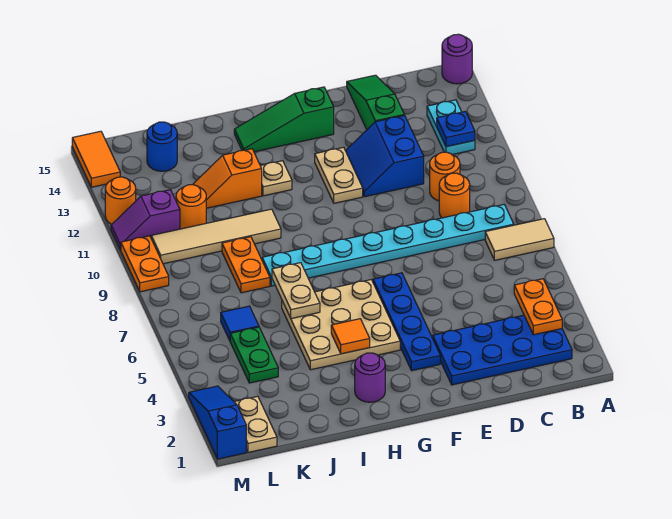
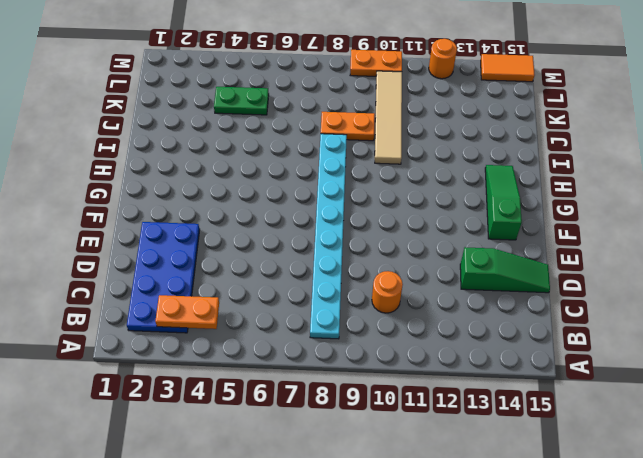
none -> tan 1x2 tile [485,219,554,260]
none -> purple 1x1 round brick [442,34,472,84]
none -> cyan 1x2 plate [427,100,475,155]
none -> orange 1x1 round brick [439,173,470,218]

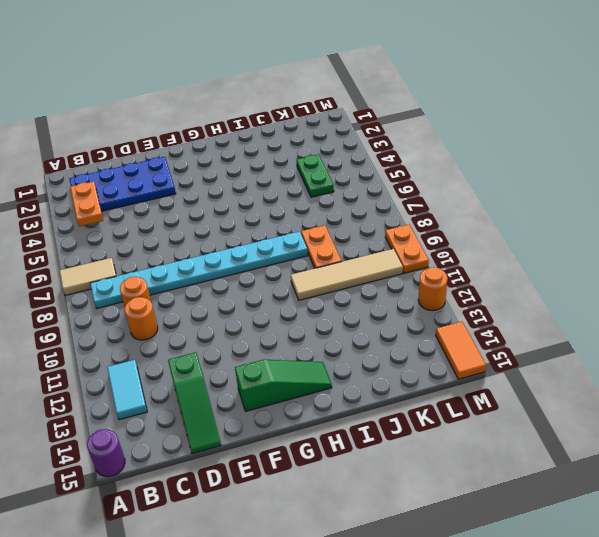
cyan 1x2 tile [107,360,147,420] -> cyan 1x2 plate [427,100,475,155]
none -> blue 2x2 slope [346,115,424,197]
none -> blue 1x4 plate [373,273,440,371]
none -> tan 1x2 plate [315,147,363,203]
none -> tan 3x3 plate [282,280,400,370]

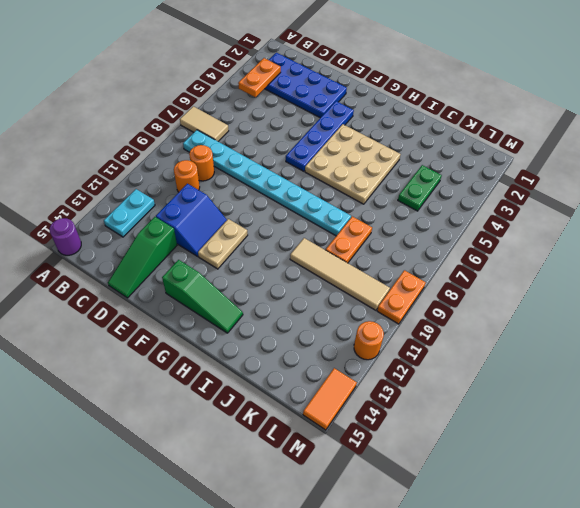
none -> purple 1x1 round brick [355,353,385,402]
none -> tan 1x1 plate [261,161,292,196]
none -> orange 1x2 slope [193,149,262,208]
none -> blue 1x1 tile [221,306,259,341]

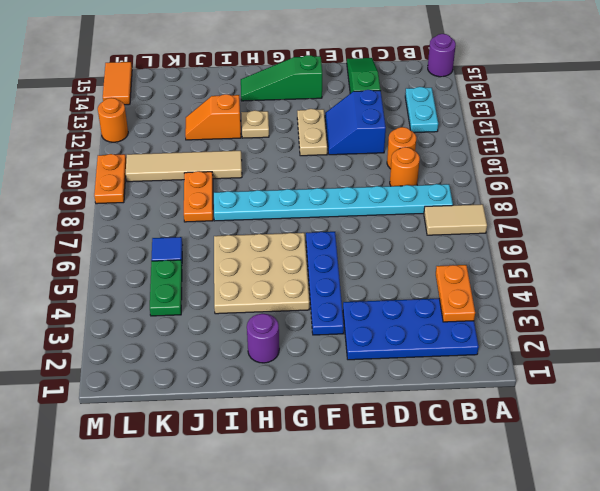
none -> orange 1x1 round brick [176,185,206,229]
none -> blue 1x1 round brick [147,122,177,171]
none -> tan 1x2 plate [234,396,277,452]
none -> purple 1x2 slope [111,190,180,250]

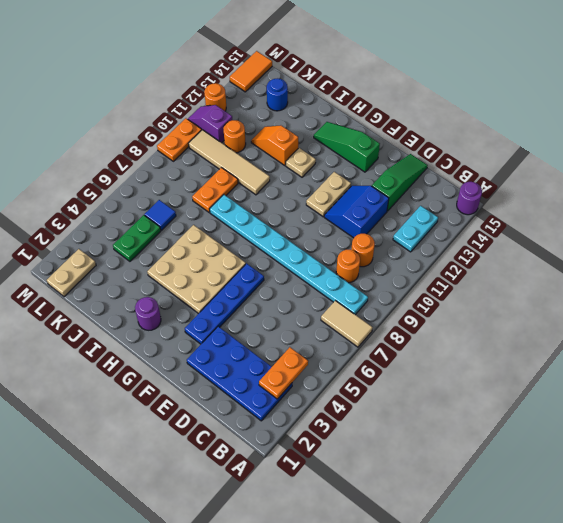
none -> blue 1x3 slope [189,386,246,459]
none -> blue 1x1 plate [437,111,475,147]
none -> orange 1x1 tile [331,319,370,354]
none -> tan 1x2 plate [272,263,320,319]

